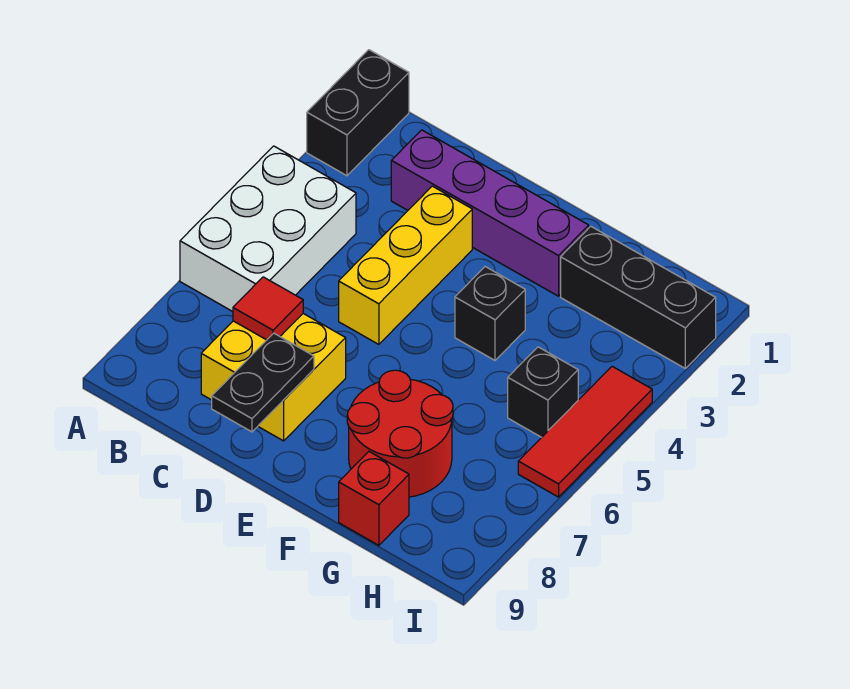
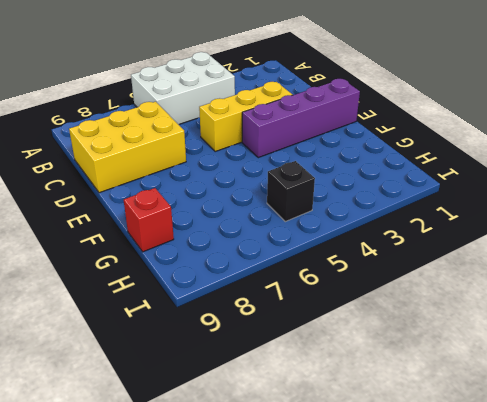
yellow 2x3 brick [69,102,186,193] -> yellow 2x2 brick [201,314,346,441]
purple 1x4 brick [242,79,360,158] -> purple 1x4 brick turned to [391,130,589,296]
none -> black 1x2 brick [307,50,409,176]
none -> black 1x1 brick [455,267,525,360]
none -> red 2x2 round brick [347,370,453,497]

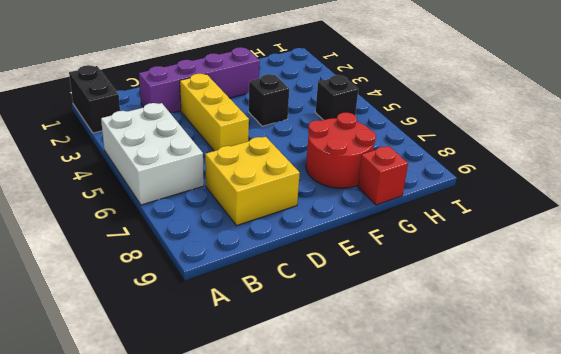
none -> black 1x3 brick [561,226,716,368]
none -> red 1x3 tile [518,366,652,497]
none -> red 1x1 tile [233,277,303,340]

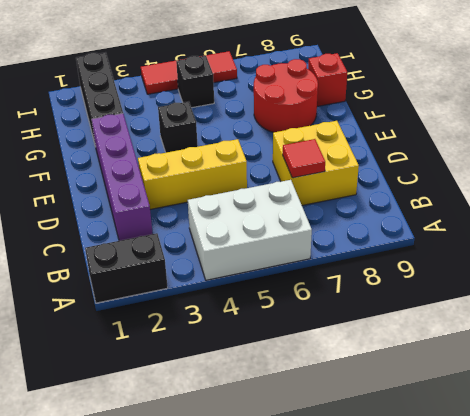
none -> black 1x2 plate [212,333,314,432]

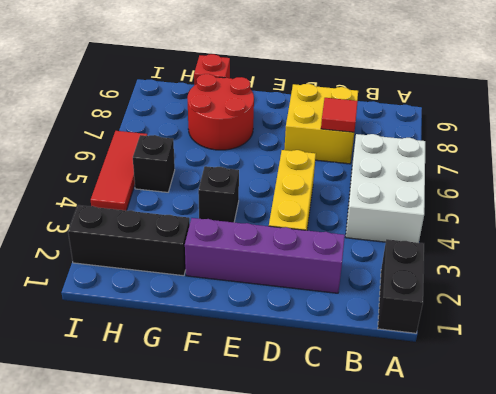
none -> black 1x2 plate [212,333,314,432]

